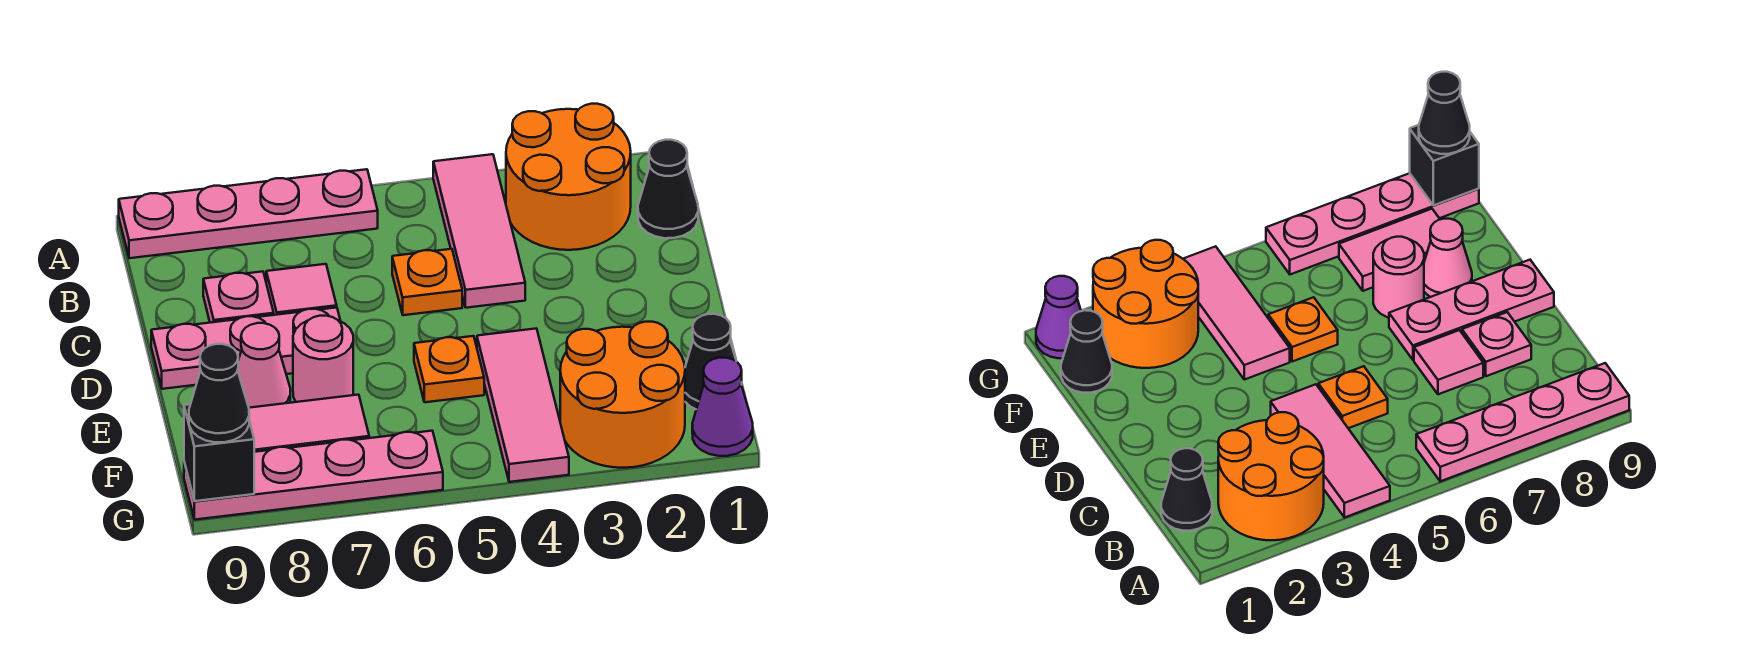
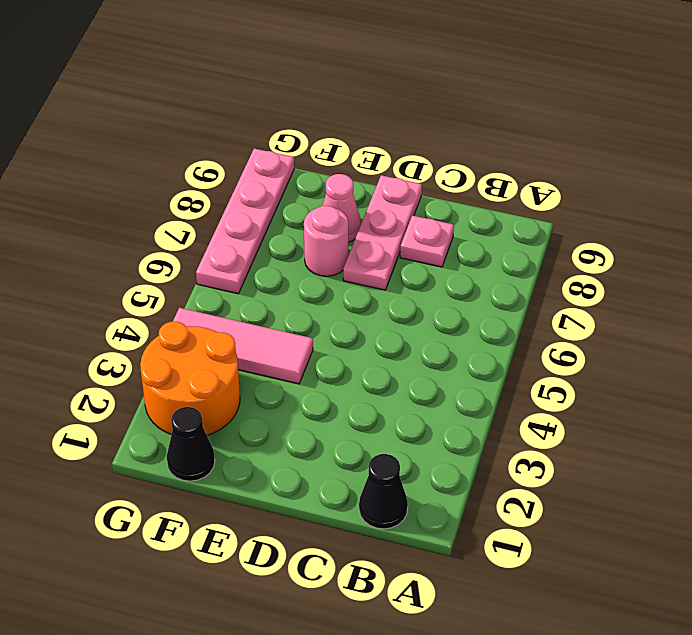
none -> orange 2x2 round brick [506,104,631,250]
none -> pink 1x3 tile [433,154,525,308]
none -> pink 1x4 plate [119,169,378,258]

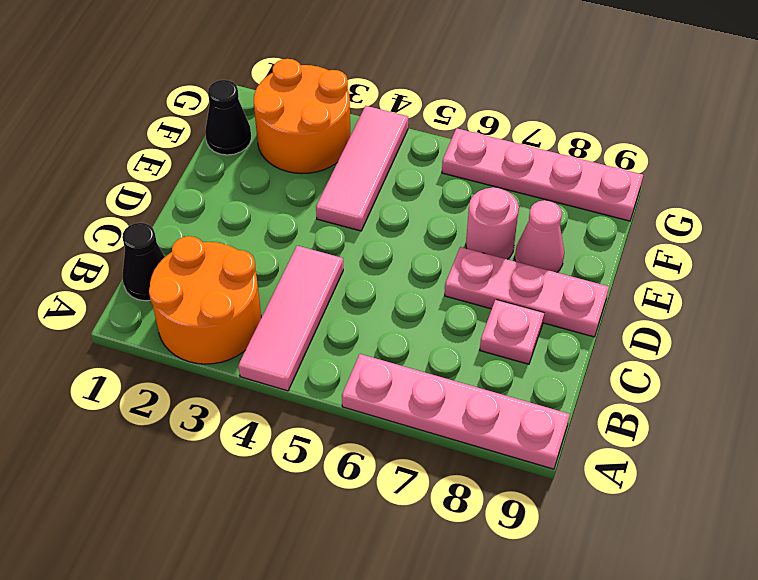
none -> orange 1x1 plate [392,249,462,315]
none -> pink 1x1 tile [266,264,337,315]
none -> orange 1x1 plate [414,336,484,402]

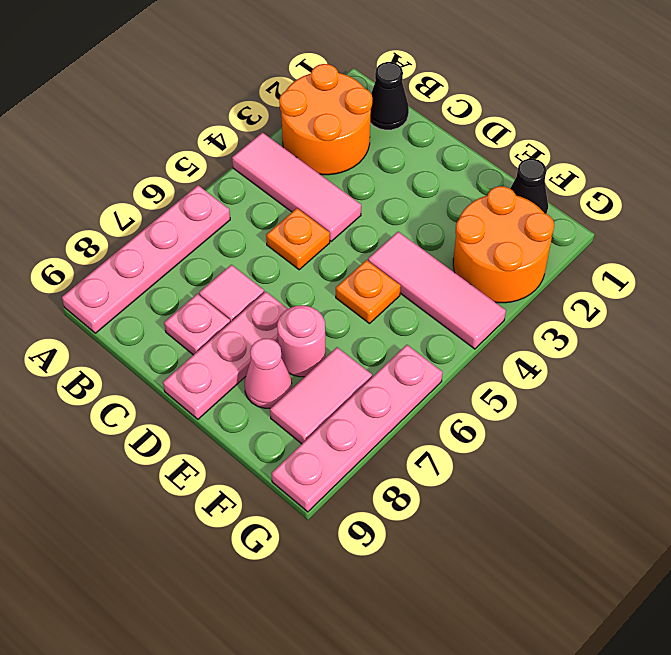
none -> purple 1x1 cone [692,358,753,456]
none -> black 1x1 brick [184,404,254,501]
none -> black 1x1 cone [189,344,249,442]

